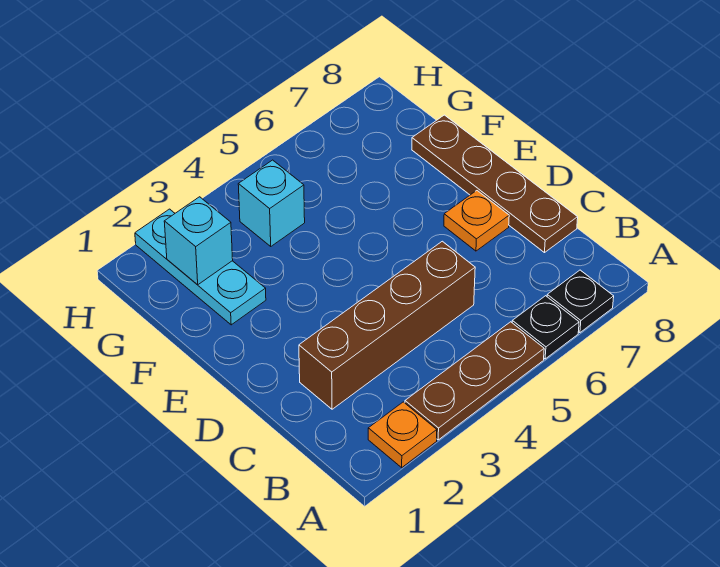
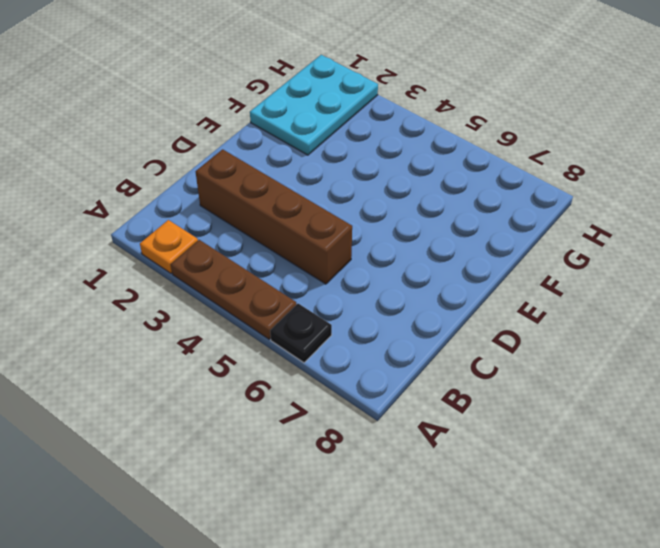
cyan 2x3 plate [250,55,378,155] -> cyan 1x3 plate [135,209,266,325]
none -> black 1x1 plate [547,270,614,333]
none -> brown 1x4 plate [412,115,578,253]

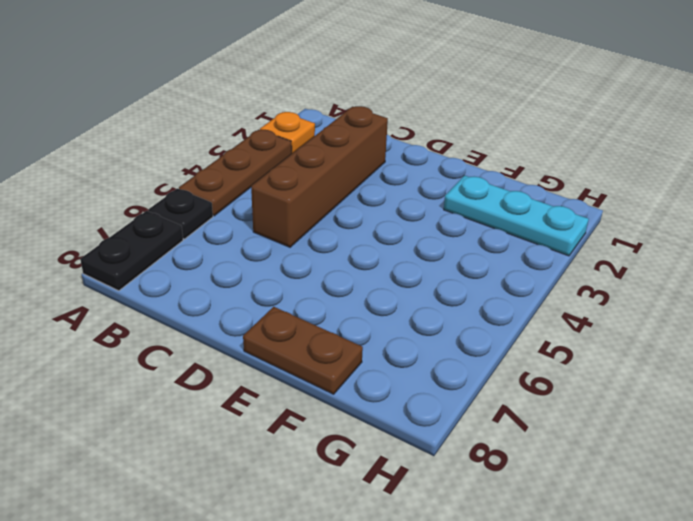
black 1x2 plate [80,211,183,291] -> black 1x1 plate [547,270,614,333]
brown 1x2 plate [243,307,363,394] -> brown 1x4 plate [412,115,578,253]
none -> orange 1x1 plate [444,191,509,251]
none -> cyan 1x1 brick [238,160,305,246]

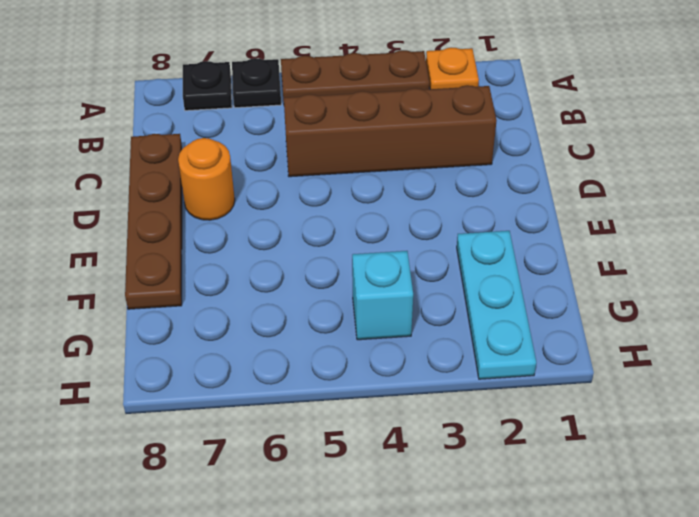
orange 1x1 round brick [178,138,235,220] -> orange 1x1 plate [444,191,509,251]
none -> cyan 1x1 brick [164,197,233,285]

